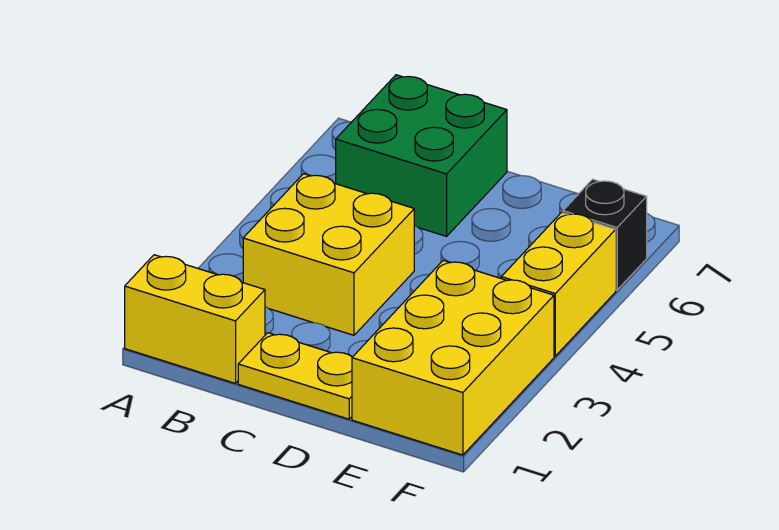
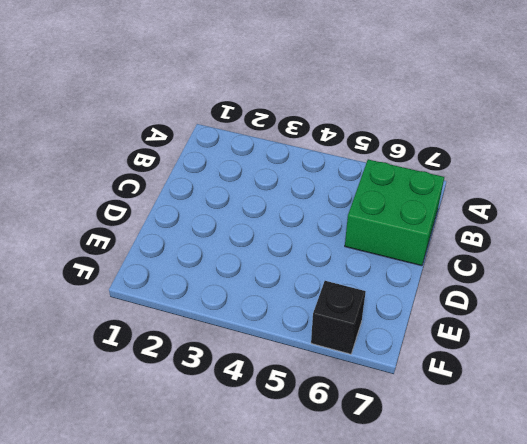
none -> yellow 1x2 brick [125,255,265,383]
none -> yellow 2x2 brick [243,174,414,335]

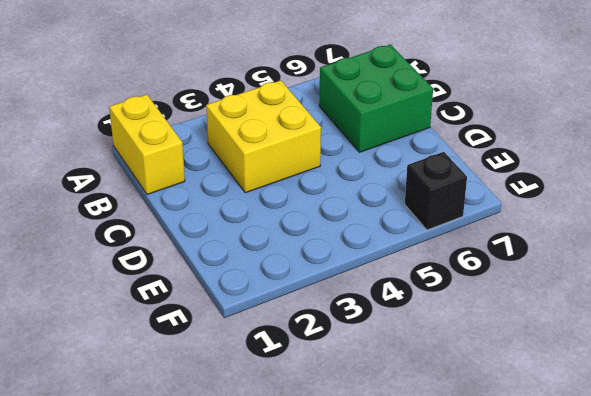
none -> yellow 1x2 plate [238,333,352,419]
none -> yellow 2x3 brick [352,260,554,455]

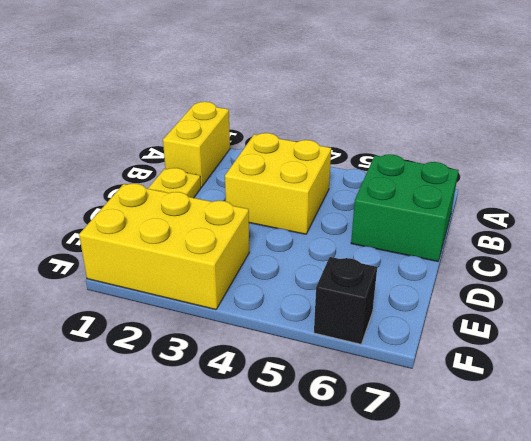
none -> yellow 1x2 brick [501,212,616,356]

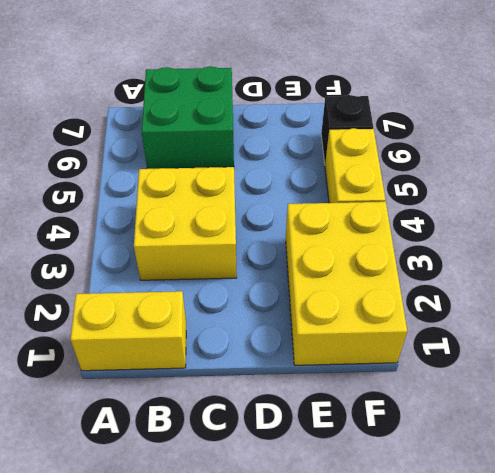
none -> yellow 1x2 plate [238,333,352,419]

